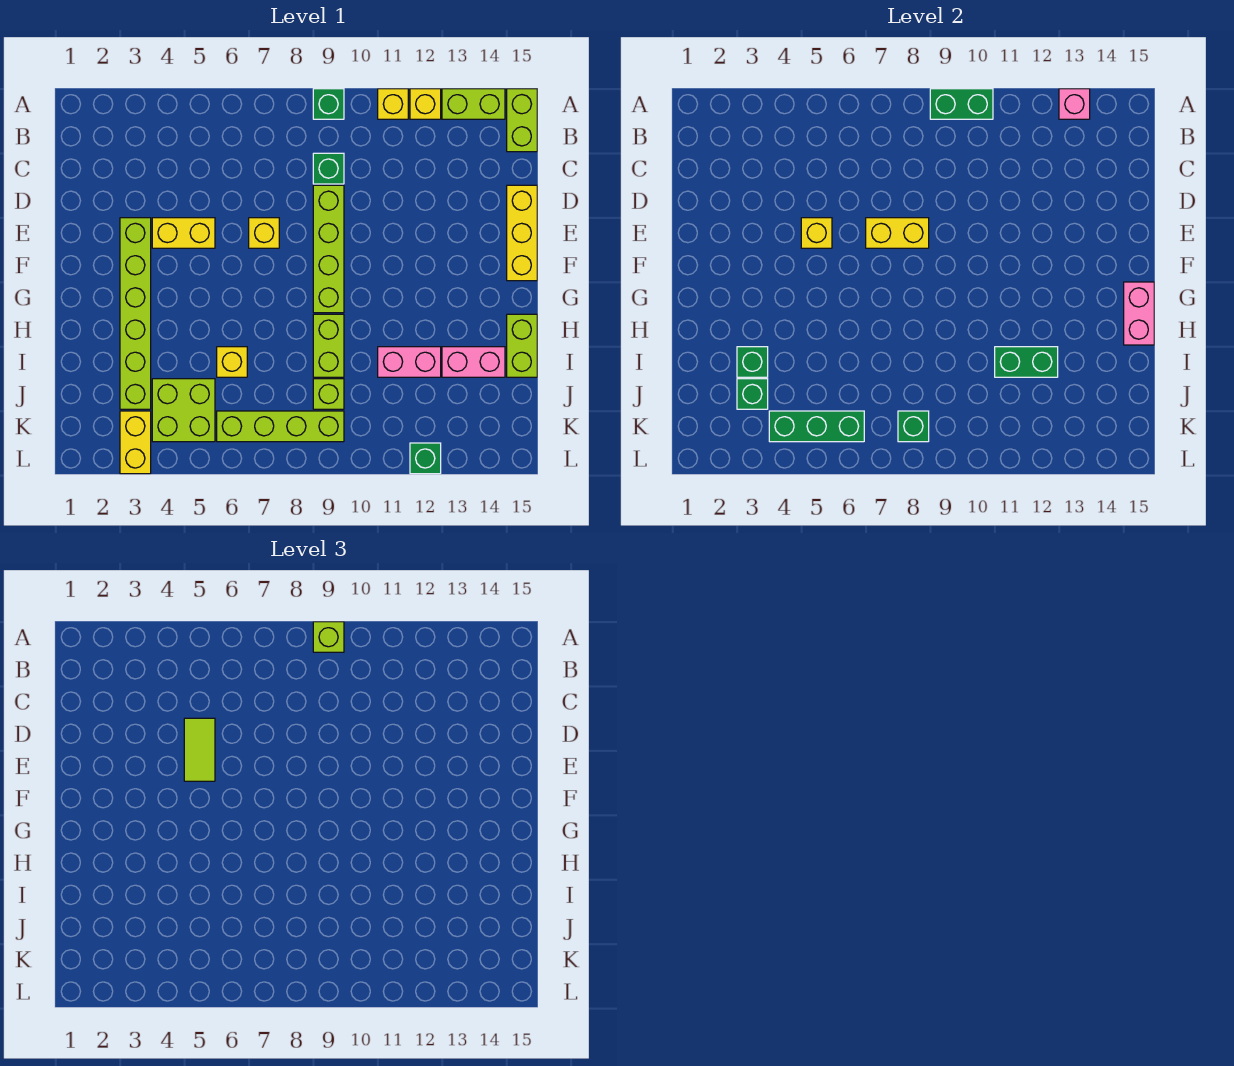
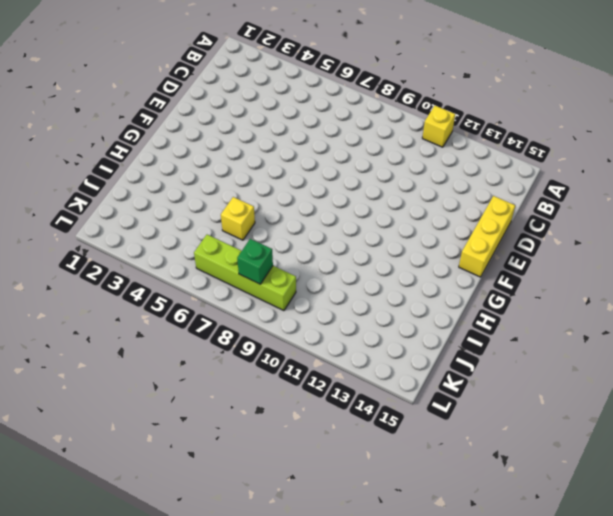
none -> green 1x1 brick [313,89,344,119]
none -> yellow 1x1 brick [410,89,441,119]
none -> lime 1x2 brick [442,89,505,119]
none -> lime 1x2 brick [507,89,537,152]

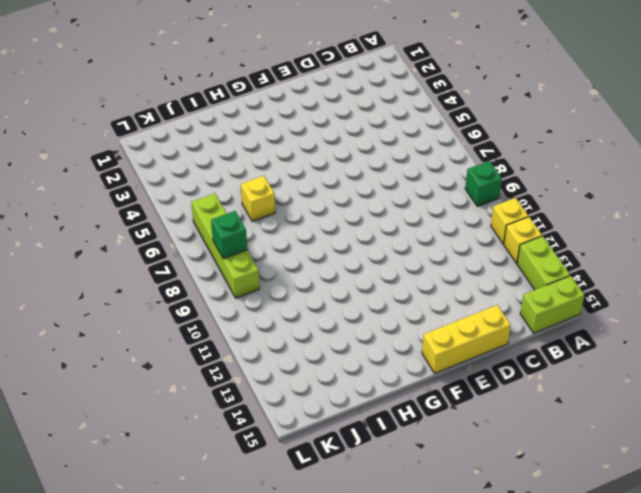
none -> green 1x1 brick [313,153,344,184]
none -> lime 1x4 brick [313,185,344,313]
none -> lime 1x6 brick [120,218,151,409]
none -> yellow 1x2 brick [152,218,215,248]

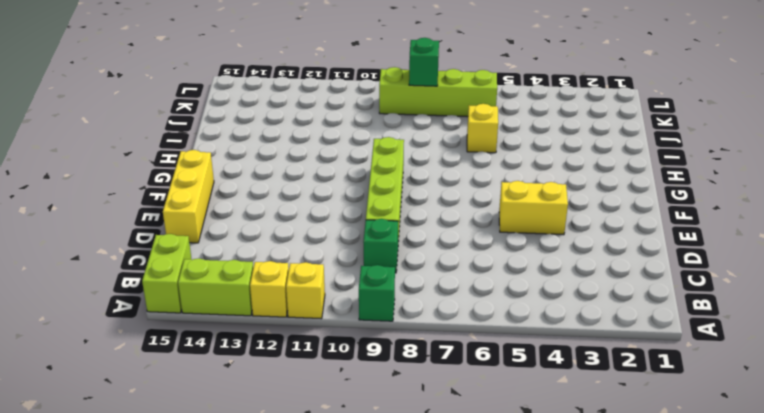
none -> lime 1x6 brick [120,218,151,409]
none -> yellow 1x1 brick [249,218,279,248]
none -> lime 1x2 brick [313,314,344,377]
none -> lime 1x2 brick [507,314,537,377]

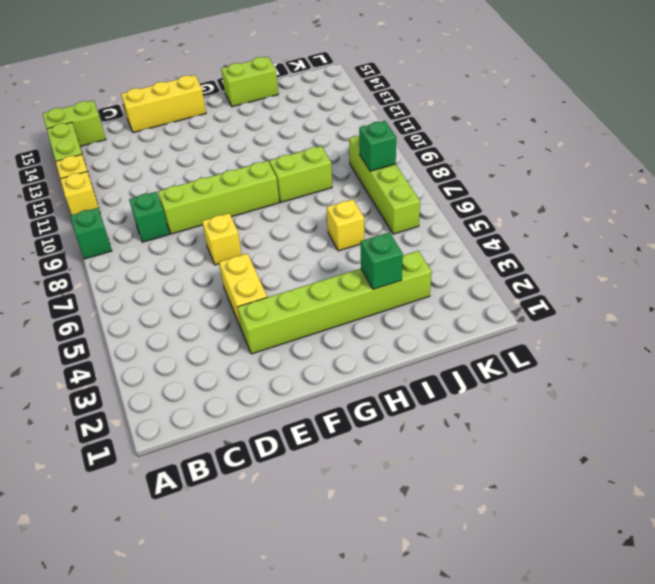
none -> pink 1x2 brick [378,347,441,377]
none -> pink 1x2 brick [442,347,505,377]
none -> lime 2x2 brick [152,379,215,442]
none -> lime 1x1 brick [313,379,344,409]

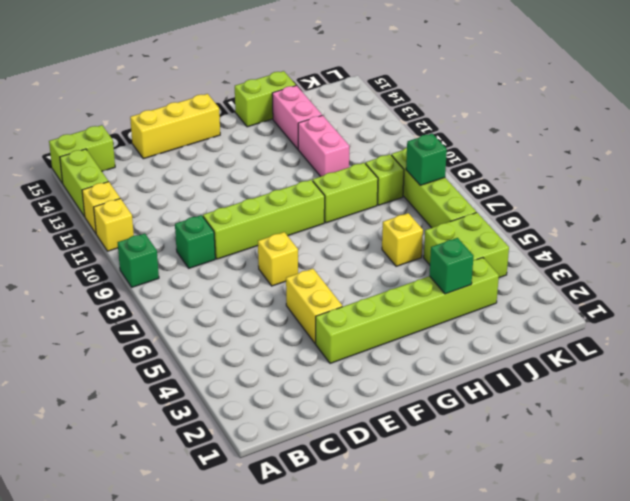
none -> yellow 1x2 brick [120,411,151,474]
none -> green 1x1 brick [410,443,441,474]
none -> green 1x2 brick [930,89,993,119]
none -> pink 1x1 brick [1059,89,1090,119]

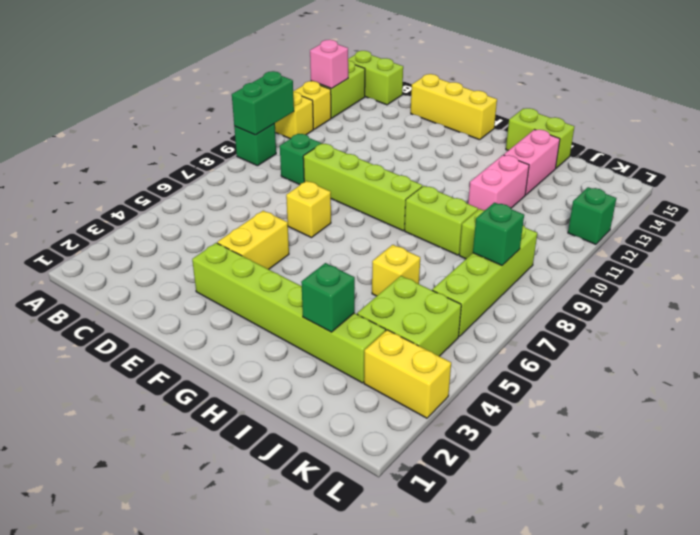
none -> yellow 1x1 brick [801,218,832,248]
none -> yellow 1x2 brick [866,218,929,248]
none -> pink 1x2 brick [1124,282,1154,345]
none -> green 1x2 brick [995,347,1058,377]

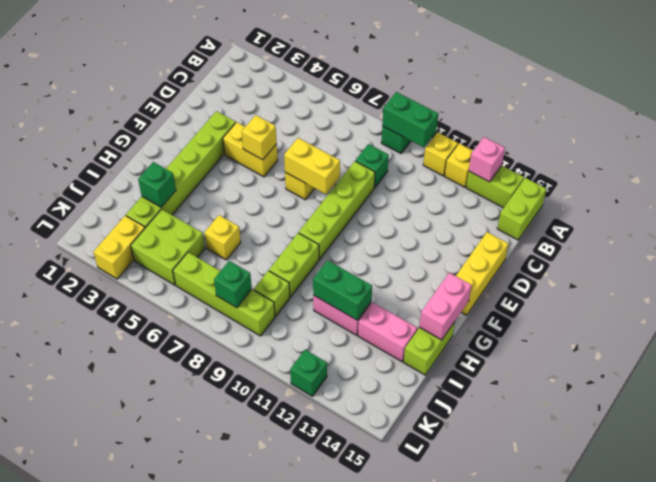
none -> green 1x1 brick [737,379,768,409]
none -> green 1x3 brick [769,411,864,442]
none -> lime 1x1 brick [313,622,344,652]
none -> lime 1x2 tile [184,718,215,781]

